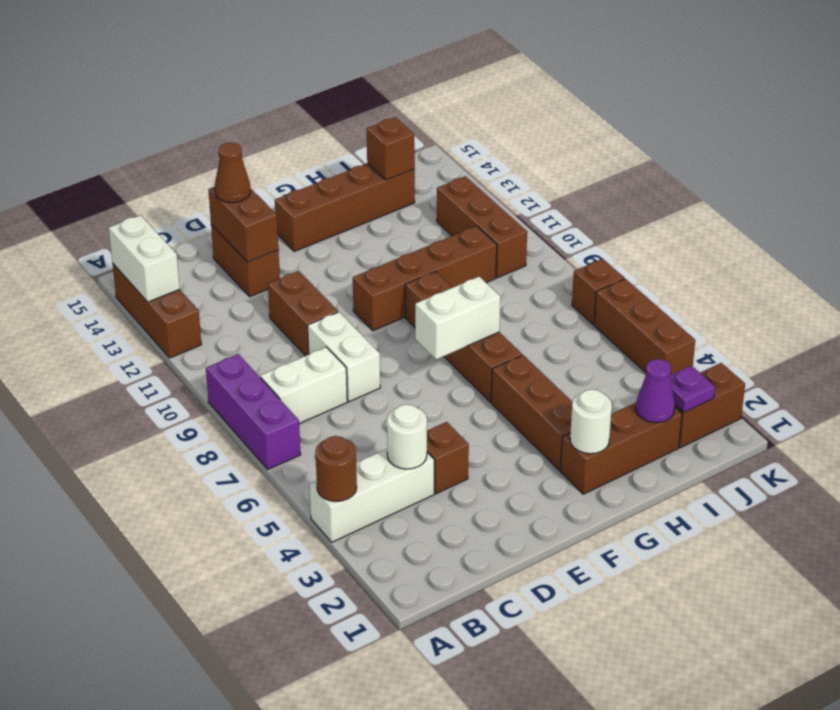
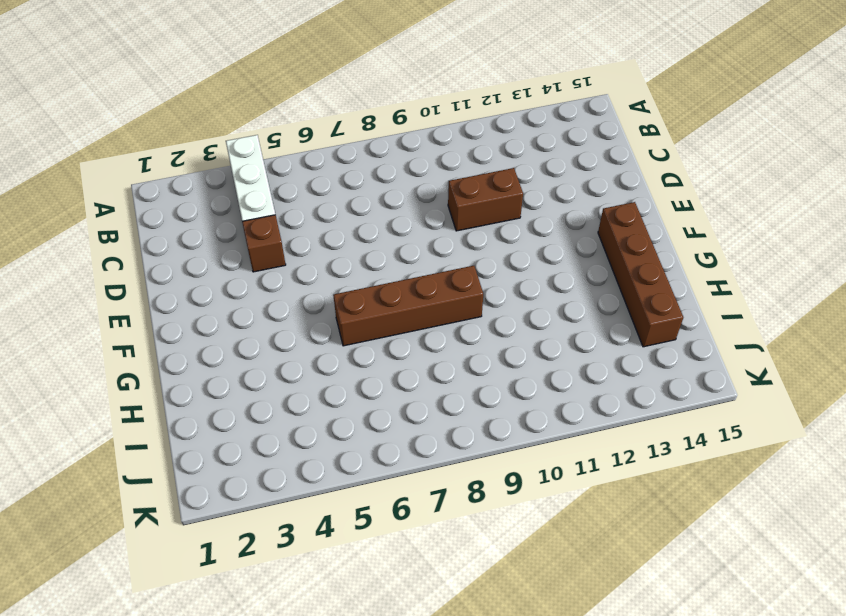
none -> purple 1x3 brick [206,354,301,469]
none -> brown 1x3 brick [112,263,201,358]
none -> white 1x2 brick [260,347,347,424]

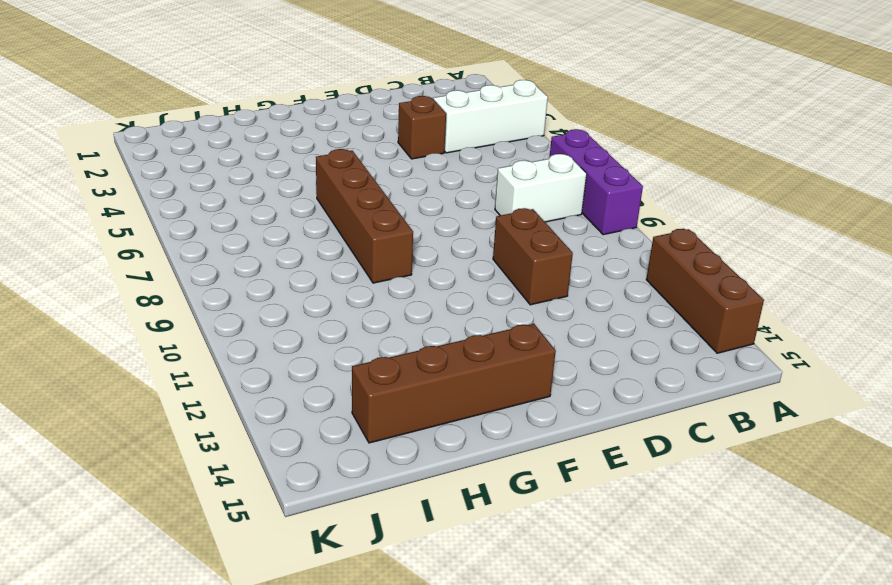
none -> white 1x2 brick [308,312,380,402]
none -> brown 1x2 brick [211,225,280,297]
none -> brown 1x4 brick [353,226,497,331]

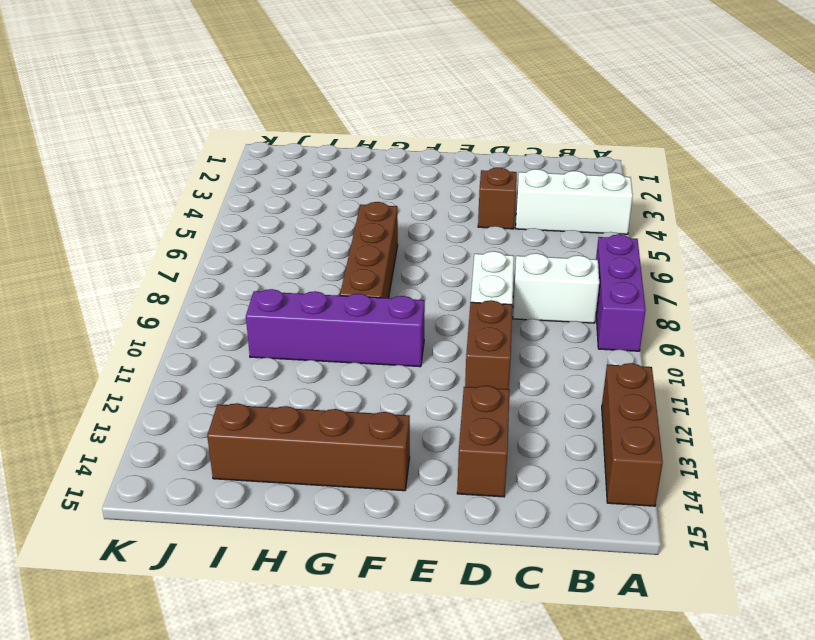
purple 1x4 brick [246,289,425,367] -> brown 1x4 brick [353,226,497,331]
none -> brown 1x3 brick [560,403,682,494]
none -> brown 1x3 brick [491,355,572,470]
none -> brown 1x2 brick [675,363,745,448]

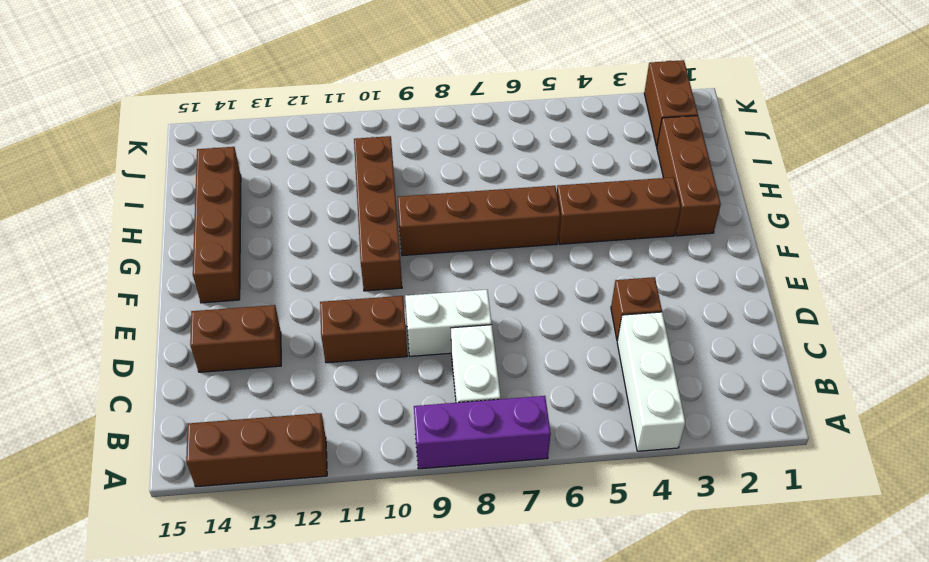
none -> brown 1x3 brick [437,176,527,278]
none -> brown 1x3 brick [594,279,695,375]
none -> brown 1x1 brick [572,259,624,325]

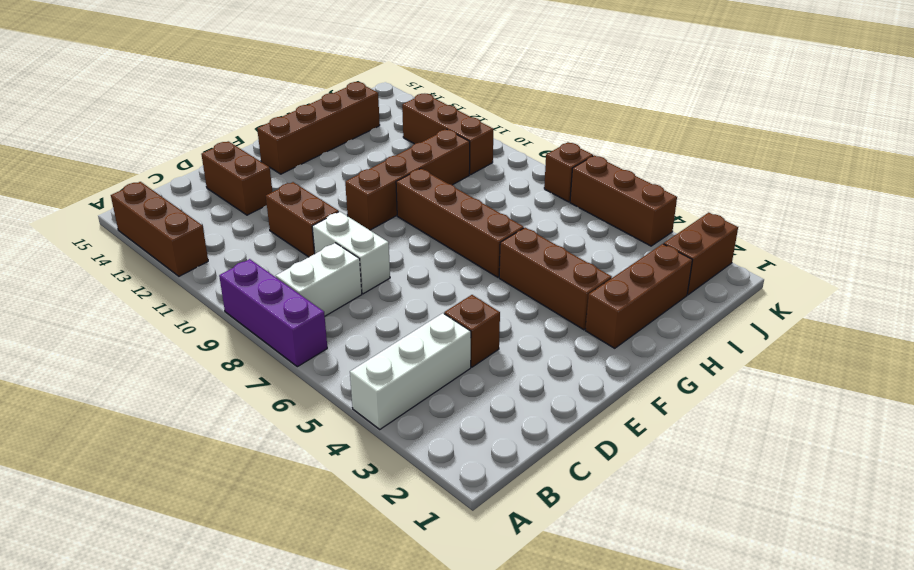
none -> brown 1x1 round brick [316,436,357,501]
none -> white 1x2 brick [109,215,180,302]
none -> white 1x1 round brick [387,404,427,469]

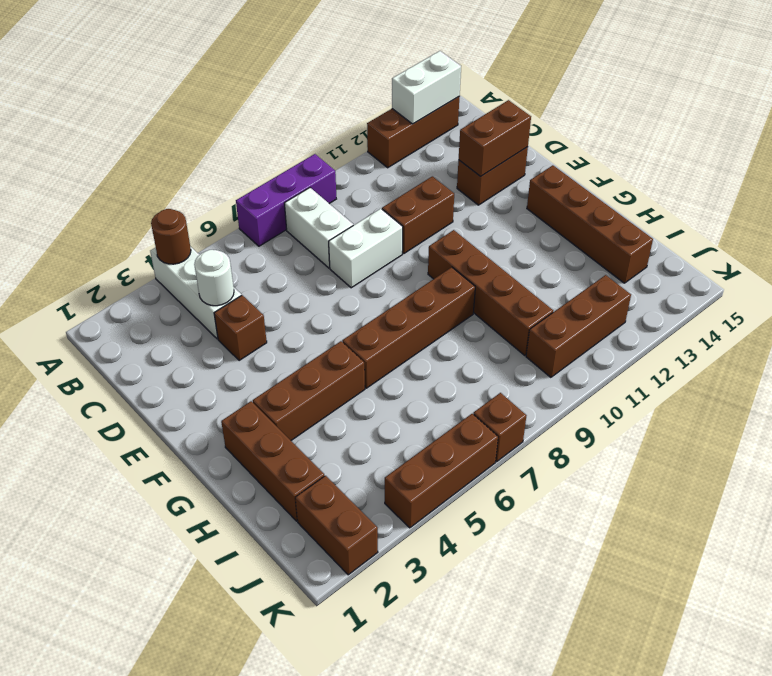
none -> white 1x2 brick [415,277,501,360]
none -> white 1x1 round brick [570,389,612,454]
none -> purple 1x1 cone [636,359,675,423]

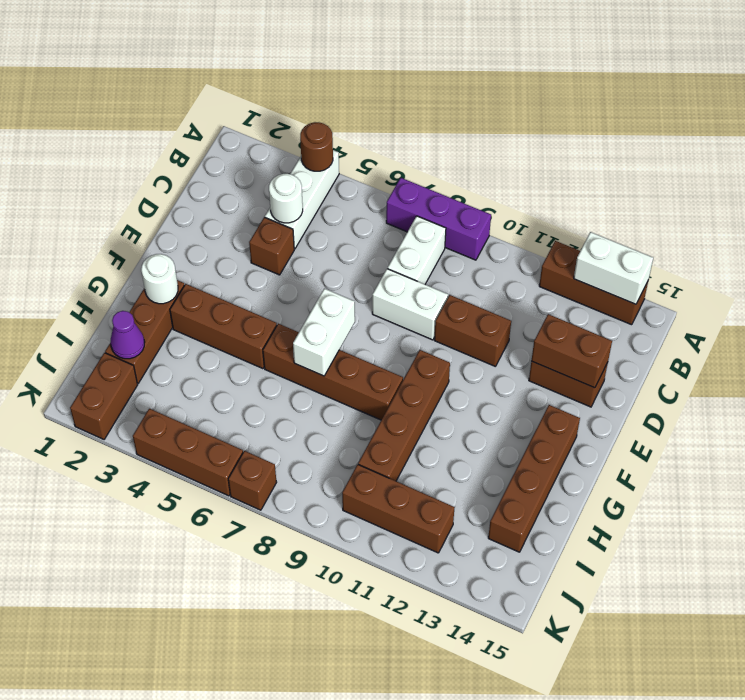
none -> brown 1x1 brick [367,117,415,180]
none -> purple 1x1 plate [670,365,715,412]
none -> brown 1x1 cone [215,143,251,203]

